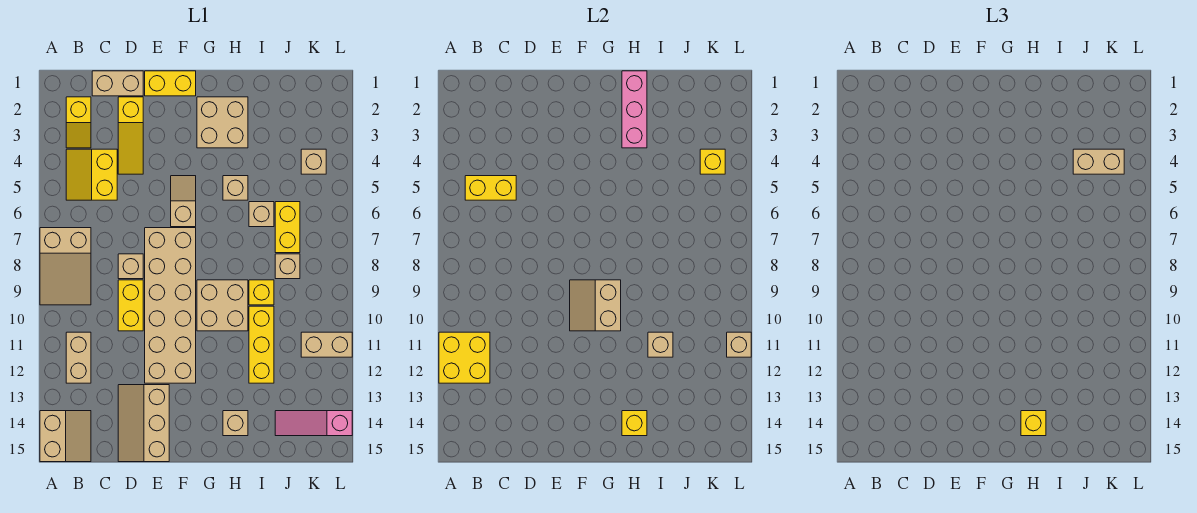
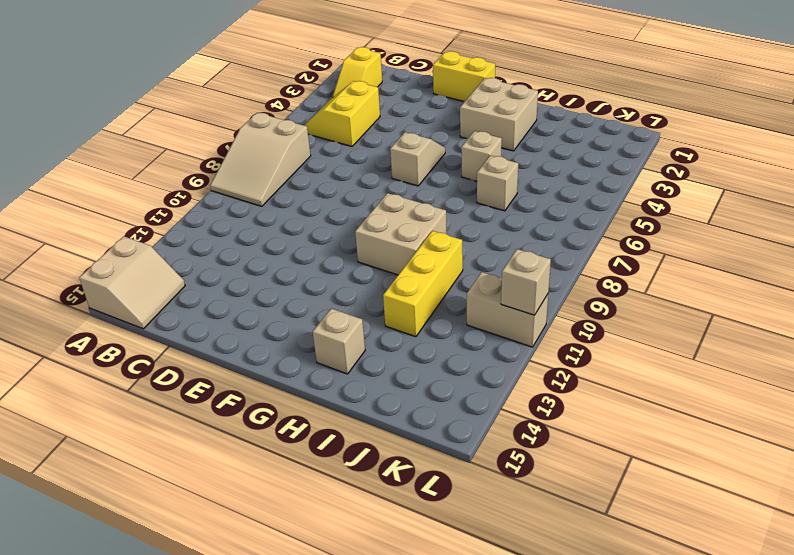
none -> tan 1x2 brick [66,332,91,383]
none -> tan 1x2 brick [92,71,143,96]
none -> yellow 1x3 slope [118,97,143,174]
none -> tan 1x1 brick [118,254,143,279]

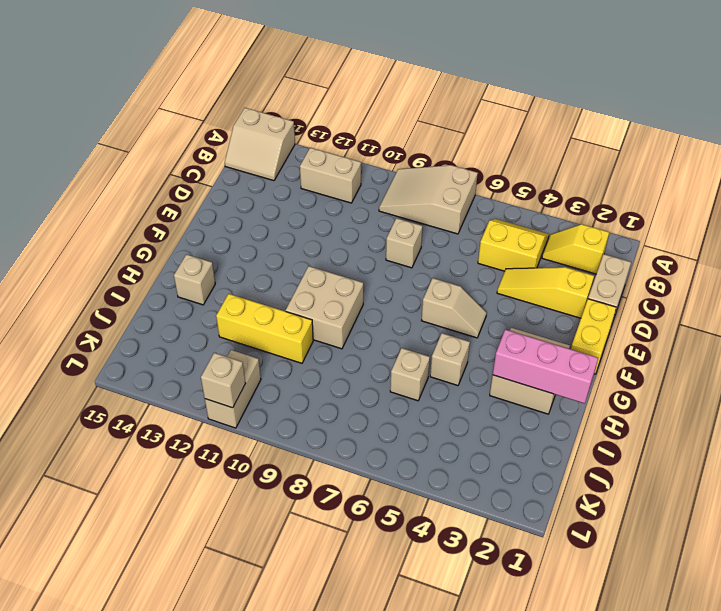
none -> yellow 1x2 brick [118,280,143,331]
none -> tan 2x3 slope [118,385,169,462]
none -> tan 2x6 brick [145,228,196,383]
none -> yellow 1x1 brick [249,280,274,305]

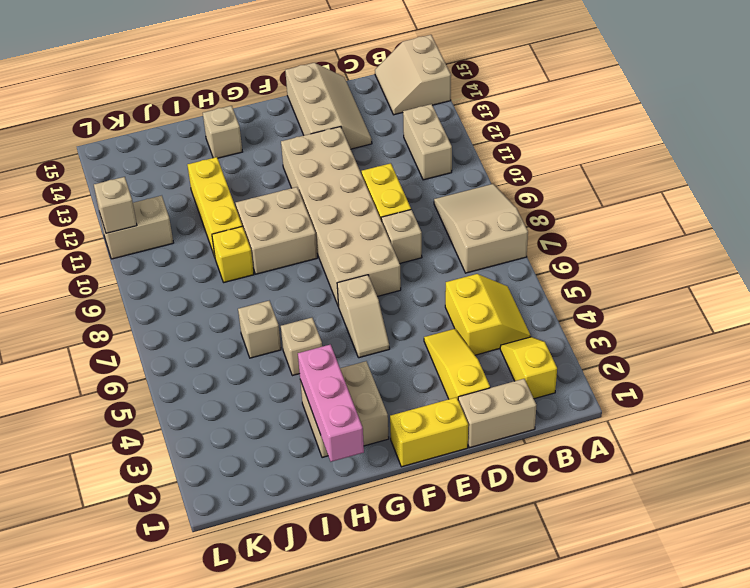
none -> yellow 1x2 brick [275,202,300,253]
none -> tan 1x1 brick [275,254,300,279]
none -> pink 1x3 slope [275,411,352,436]
none -> tan 1x1 brick [301,149,326,174]

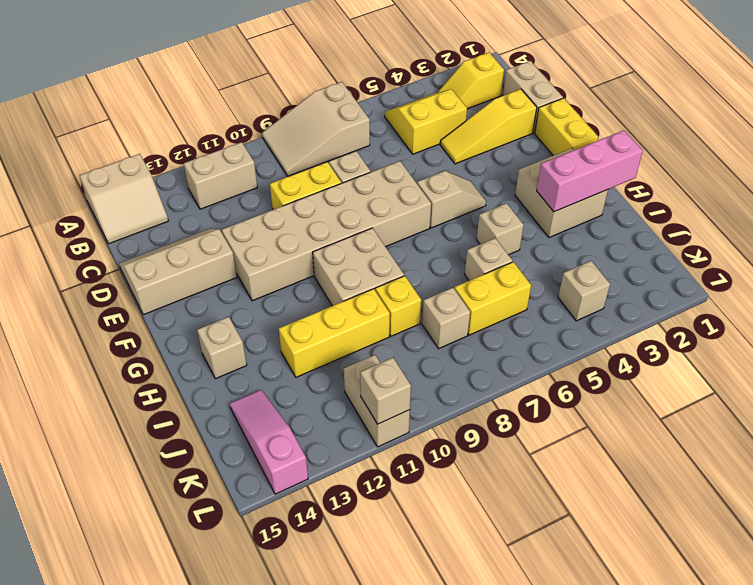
none -> yellow 2x2 brick [439,332,490,383]
none -> yellow 1x2 brick [465,176,516,200]
none -> tan 2x2 slope [570,280,621,331]
none -> yellow 1x1 brick [622,411,647,436]

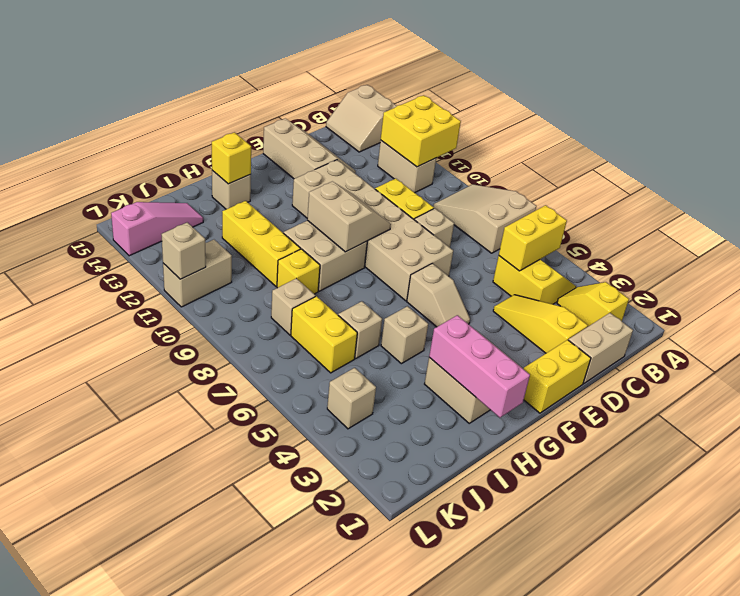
none -> tan 1x1 brick [648,332,673,357]
none -> yellow 1x1 brick [700,149,725,174]
none -> yellow 1x1 brick [1021,411,1046,436]
none -> tan 1x2 brick [1073,149,1124,174]

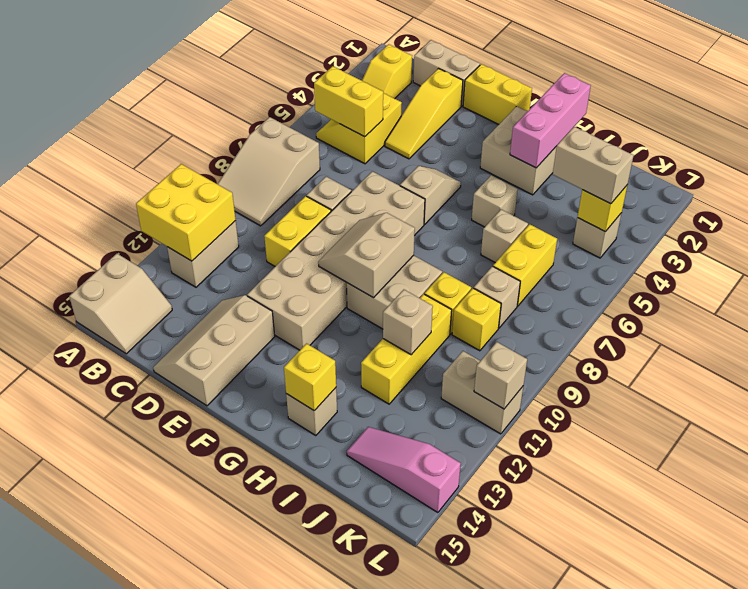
yellow 1x1 brick [452,288,501,351] -> yellow 1x1 brick moved to [1021,411,1046,436]

